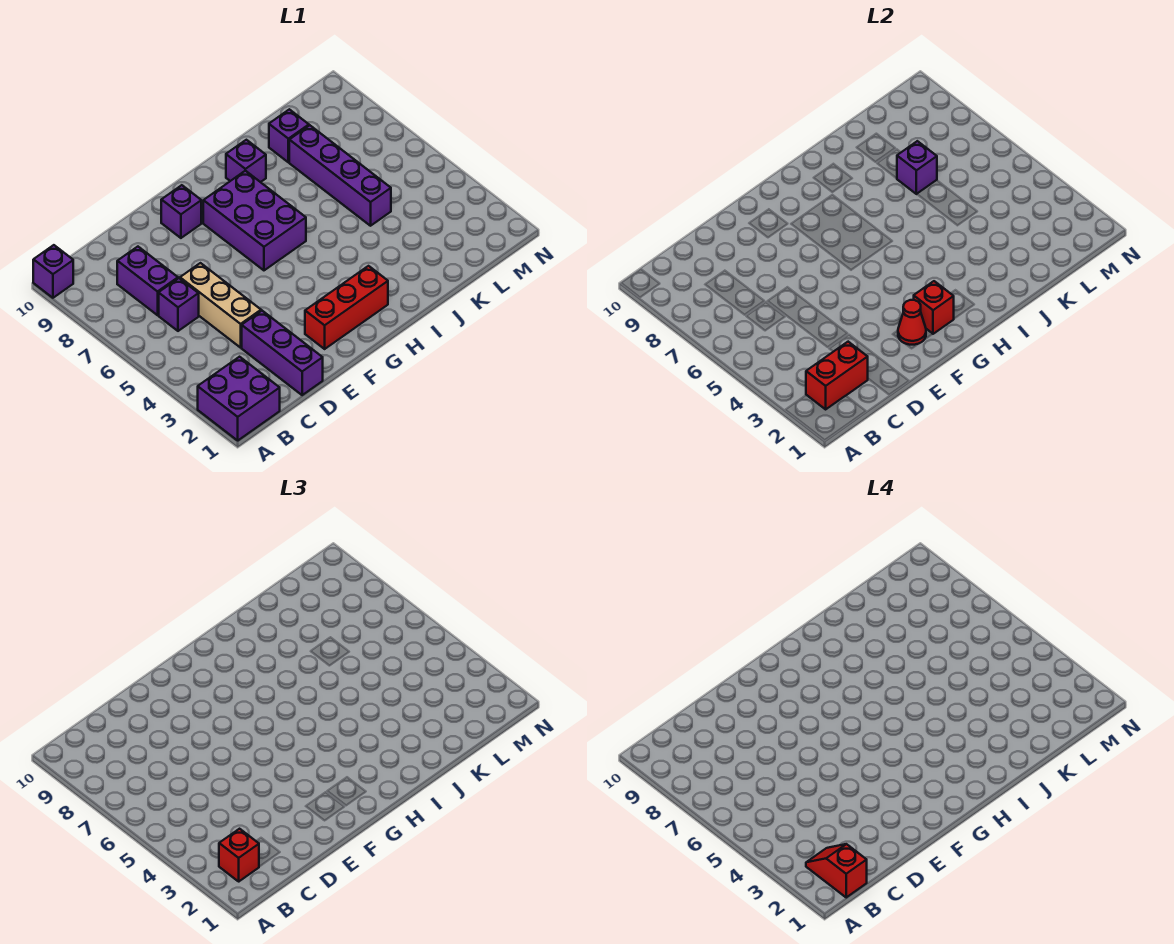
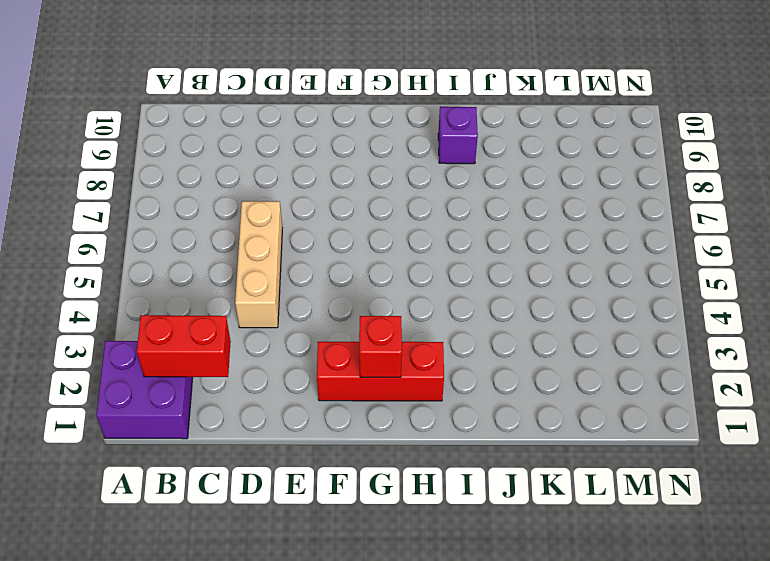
none -> purple 1x1 brick [33,245,73,298]
none -> purple 1x1 brick [159,278,199,331]
none -> purple 1x2 brick [117,247,178,315]

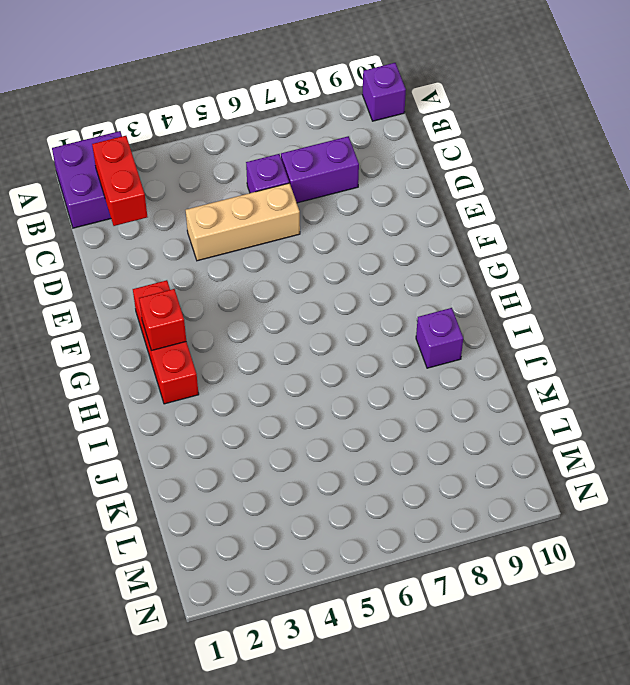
none -> purple 1x3 brick [242,311,323,395]
none -> purple 1x1 brick [161,185,201,238]
none -> purple 2x3 brick [203,171,306,270]

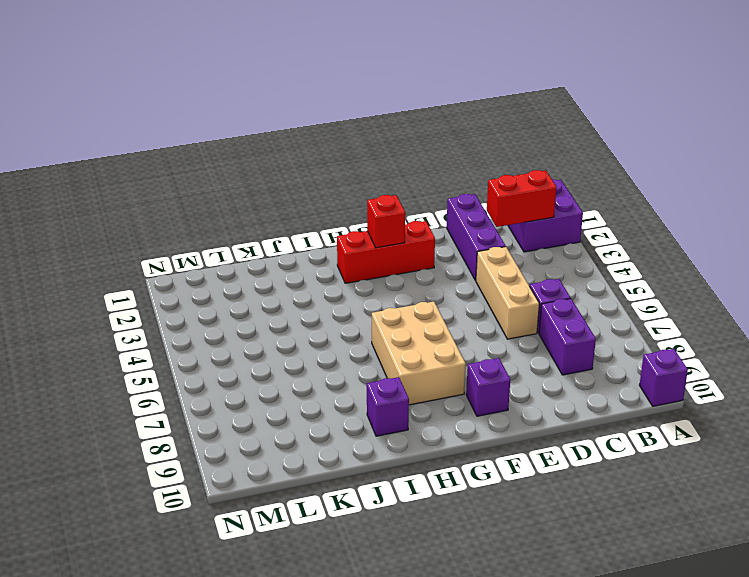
tan 2x3 brick [372,302,466,405] -> purple 2x3 brick [203,171,306,270]
none -> purple 1x4 brick [289,125,391,226]
none -> purple 1x1 brick [269,109,309,162]
none -> red 1x1 cone [898,300,926,345]

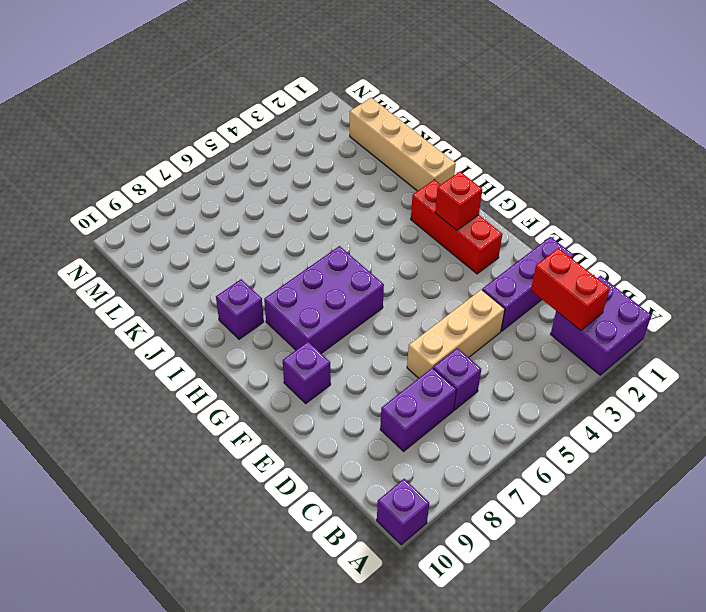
tan 1x4 brick [350,98,456,191] -> none
none -> purple 1x4 brick [289,125,391,226]
none -> purple 1x1 brick [269,109,309,162]
none -> red 1x1 cone [898,300,926,345]

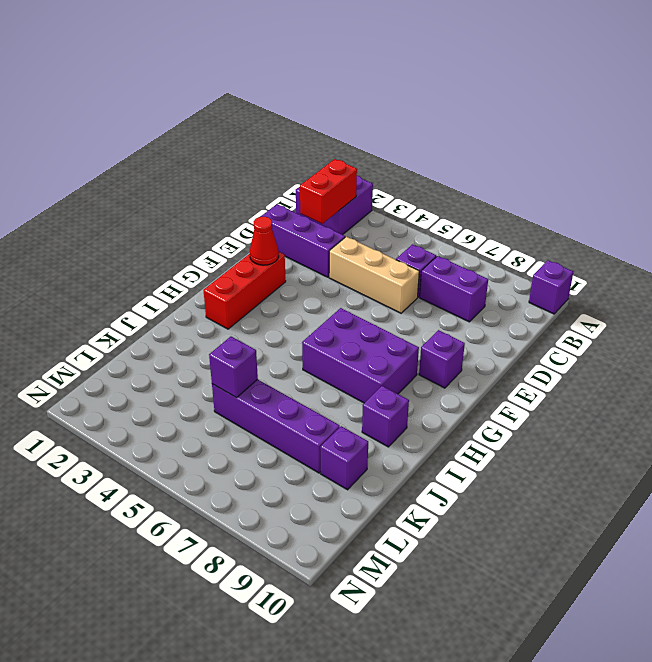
purple 1x1 brick [209,337,258,398] -> purple 1x1 brick moved to [897,141,937,194]
none -> red 1x1 brick [914,281,954,334]
none -> red 1x1 brick [219,829,259,881]
none -> red 1x2 slope [806,844,867,897]

